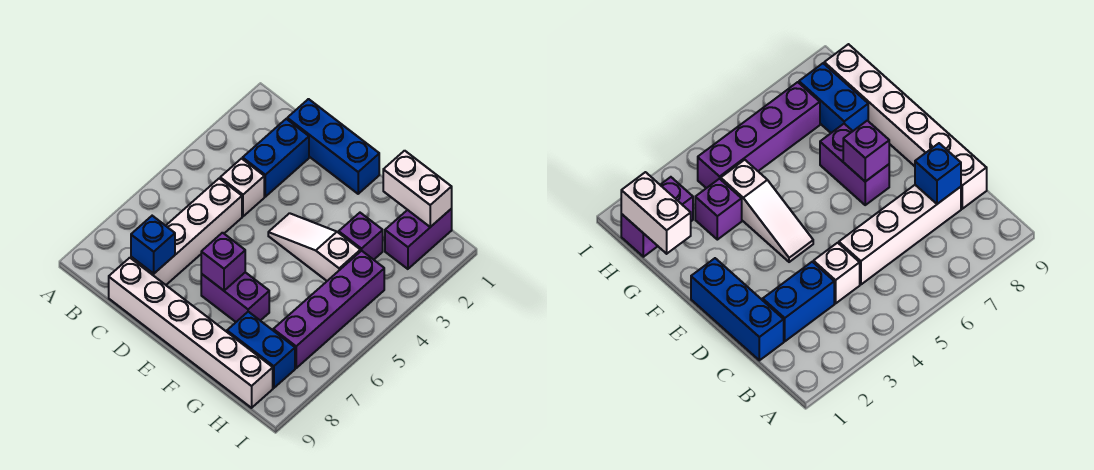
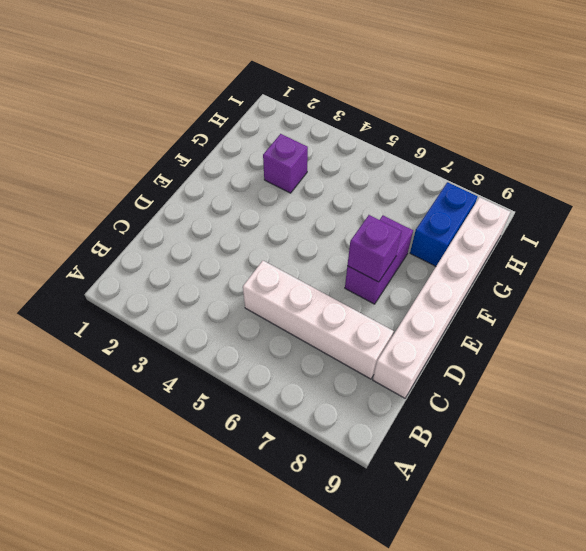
none -> blue 1x3 brick [287,99,379,194]
none -> blue 1x2 brick [243,119,309,197]
none -> white 1x1 brick [220,159,264,216]

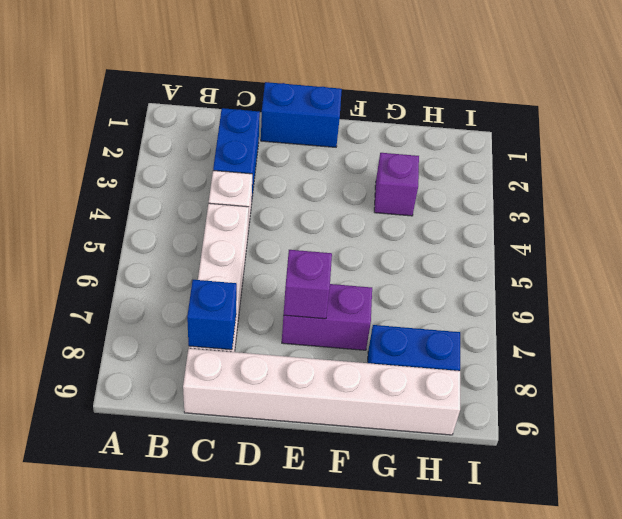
blue 1x2 brick [261,82,342,147] -> blue 1x3 brick [287,99,379,194]
none -> white 1x3 slope [268,213,360,281]
none -> purple 1x2 brick [385,209,452,269]
none -> purple 1x4 brick [273,251,384,368]

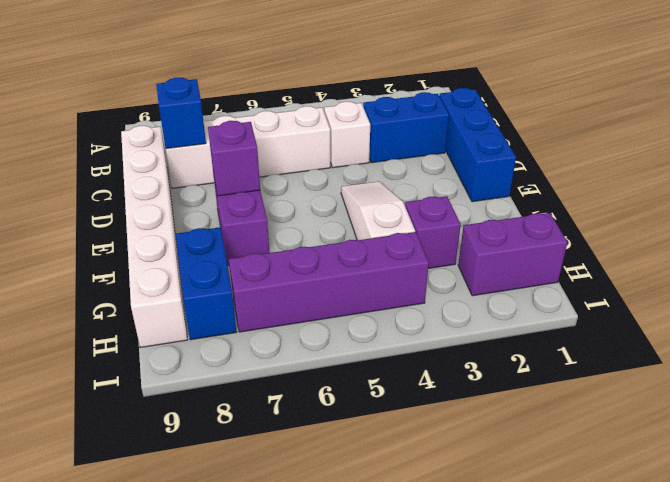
none -> white 1x2 brick [383,151,452,227]

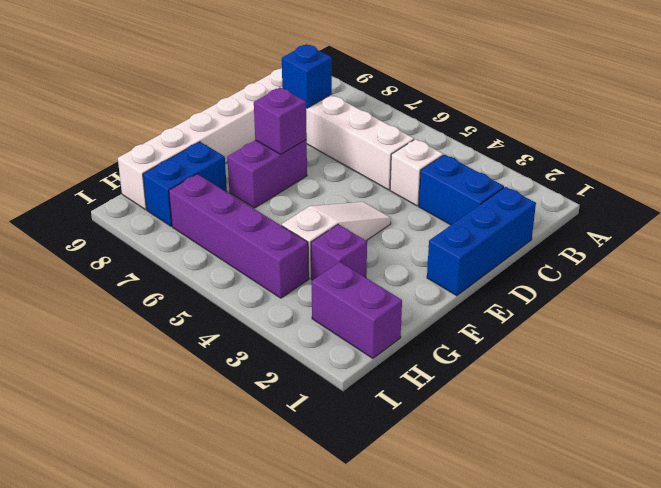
none -> white 1x2 brick [383,151,452,227]

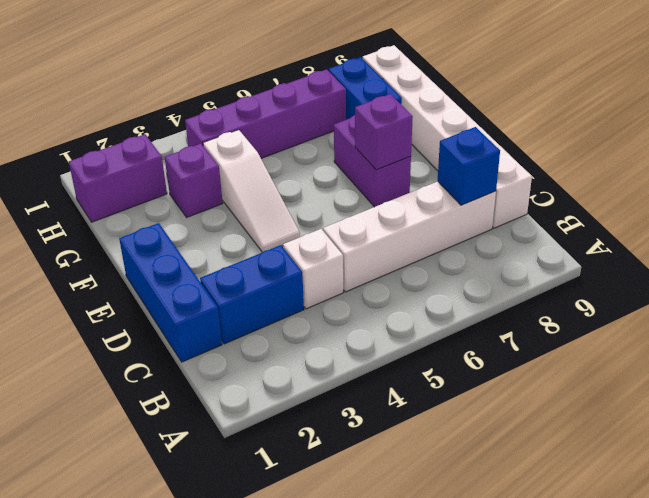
none -> white 1x2 brick [383,151,452,227]

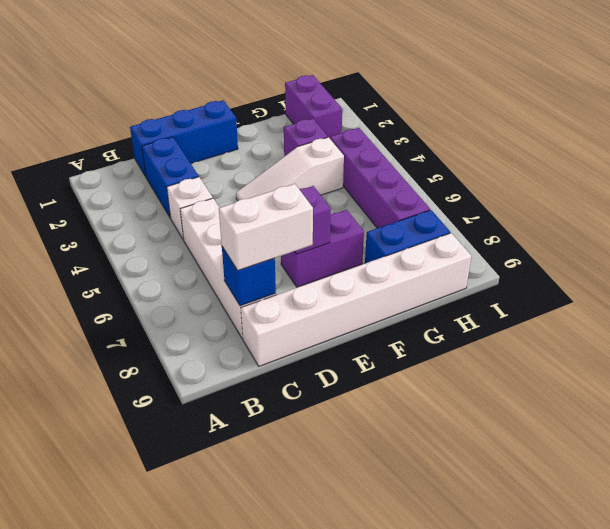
white 1x2 brick [219,184,313,271] -> white 1x2 brick moved to [383,151,452,227]

